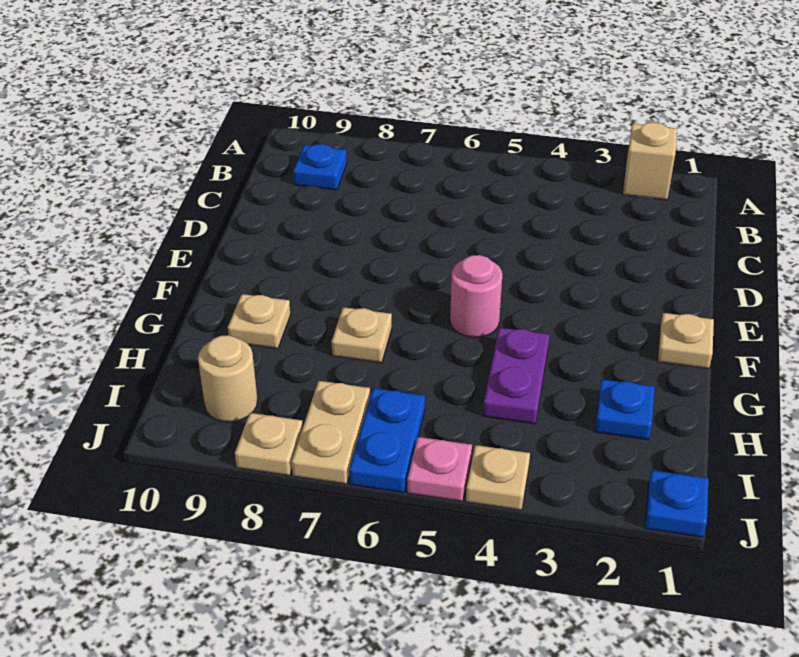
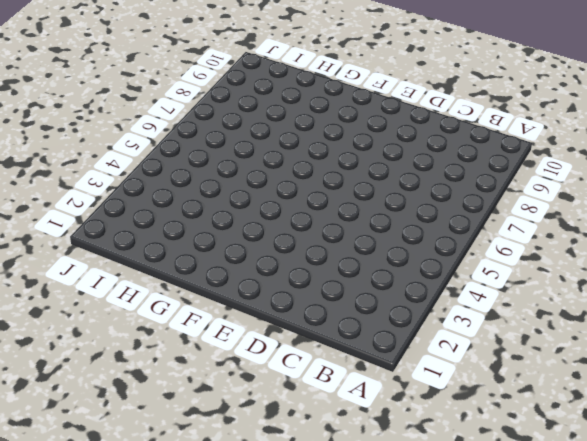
none -> tan 1x1 brick [623,122,677,200]
none -> blue 1x1 plate [293,144,347,190]
none -> tan 1x1 plate [658,313,714,369]

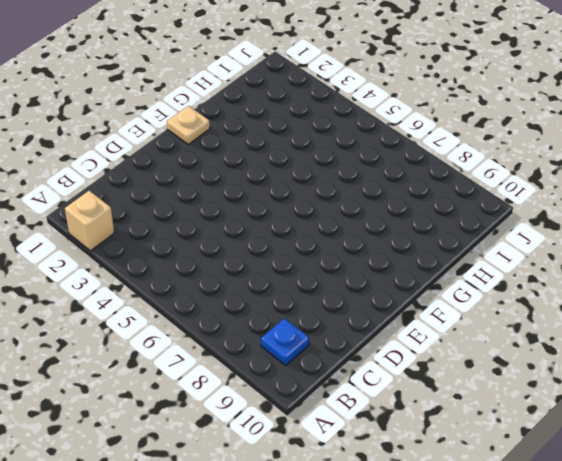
none -> pink 1x1 round brick [450,255,502,337]
none -> purple 1x2 plate [483,328,549,424]
none -> tan 1x1 plate [331,307,392,363]

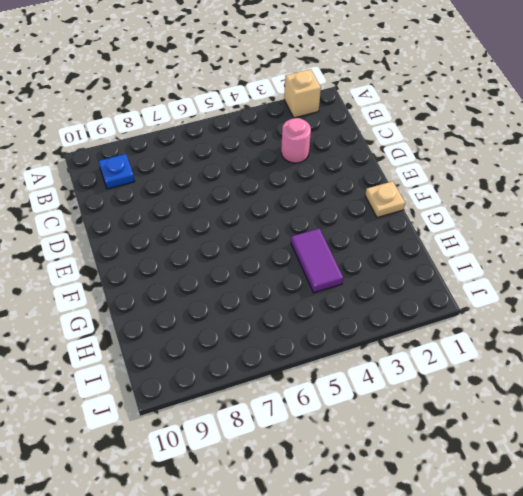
pink 1x1 round brick [281,118,311,163] -> pink 1x1 round brick moved to [450,255,502,337]
purple 1x2 tile [291,228,343,293] -> purple 1x2 plate [483,328,549,424]
none -> tan 1x1 plate [331,307,392,363]
none -> tan 1x1 plate [228,294,290,349]
none -> blue 1x1 plate [595,379,655,440]

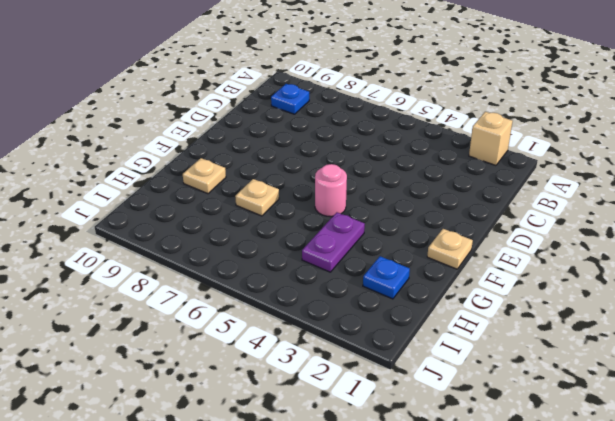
none -> blue 1x2 plate [349,388,425,493]
none -> tan 1x2 plate [292,381,370,484]
none -> tan 1x1 round brick [198,335,257,422]

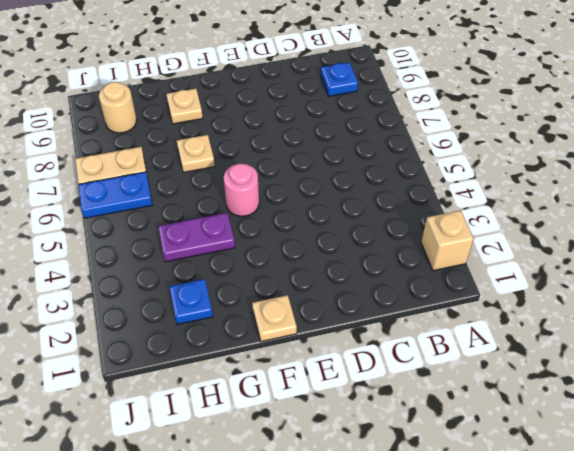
none -> blue 1x1 plate [645,470,708,537]
none -> tan 1x1 plate [466,445,530,510]
none -> pink 1x1 plate [407,437,472,501]

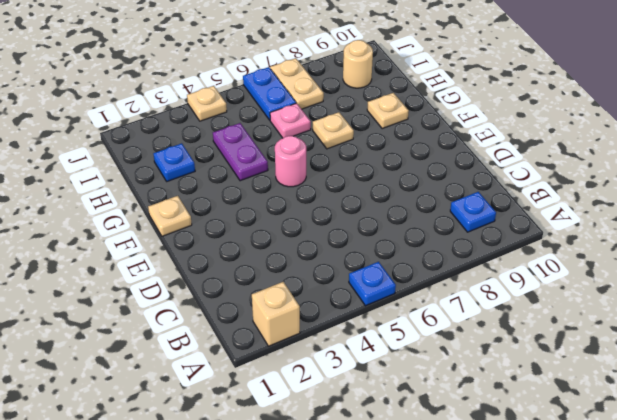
blue 1x1 plate [349,262,396,306] -> blue 1x1 plate moved to [645,470,708,537]
pink 1x1 plate [270,103,311,138] -> pink 1x1 plate moved to [407,437,472,501]
none -> tan 1x1 plate [235,413,303,476]

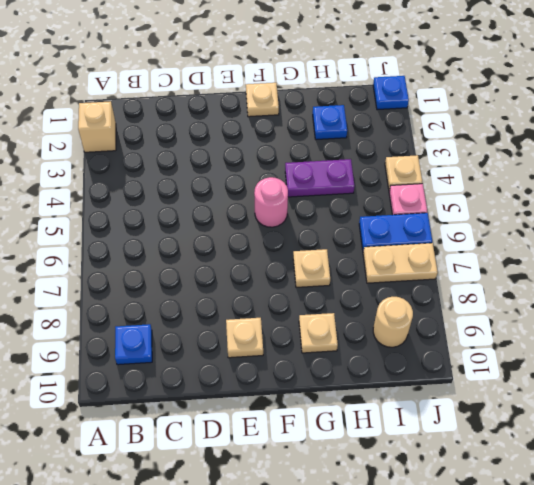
tan 1x1 plate [226,318,263,358] -> tan 1x1 plate moved to [235,413,303,476]

